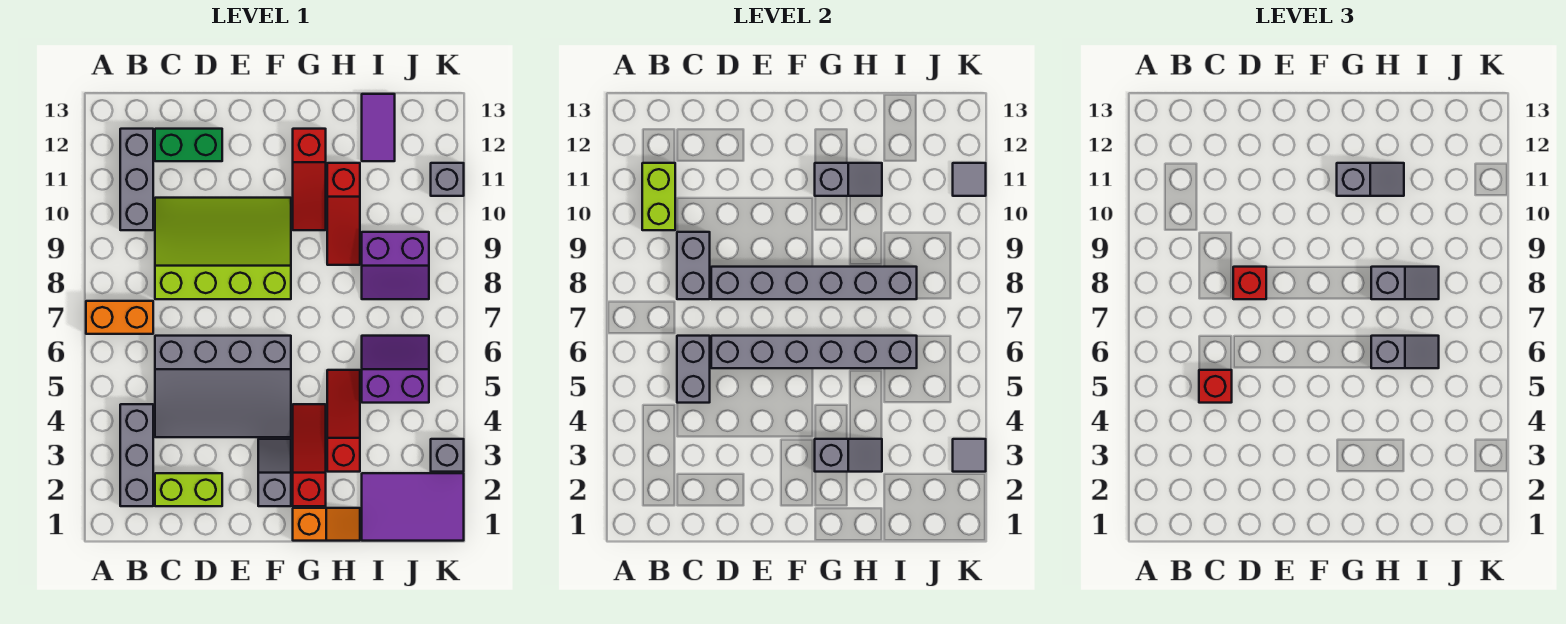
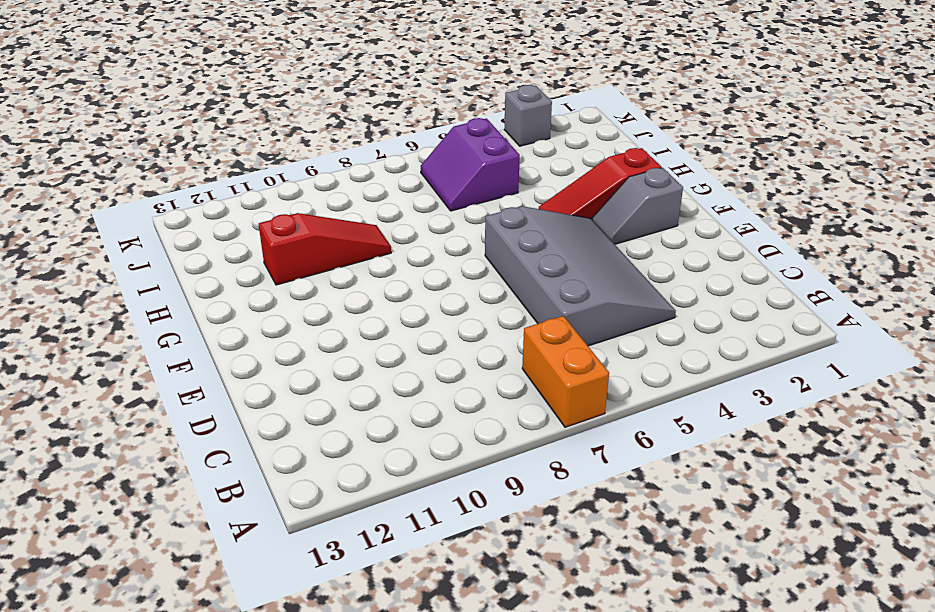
none -> grey 1x3 brick [120,404,153,506]
none -> grey 1x3 brick [120,129,153,230]
none -> lime 1x2 brick [155,473,222,506]
none -> lime 3x4 slope [155,198,291,299]

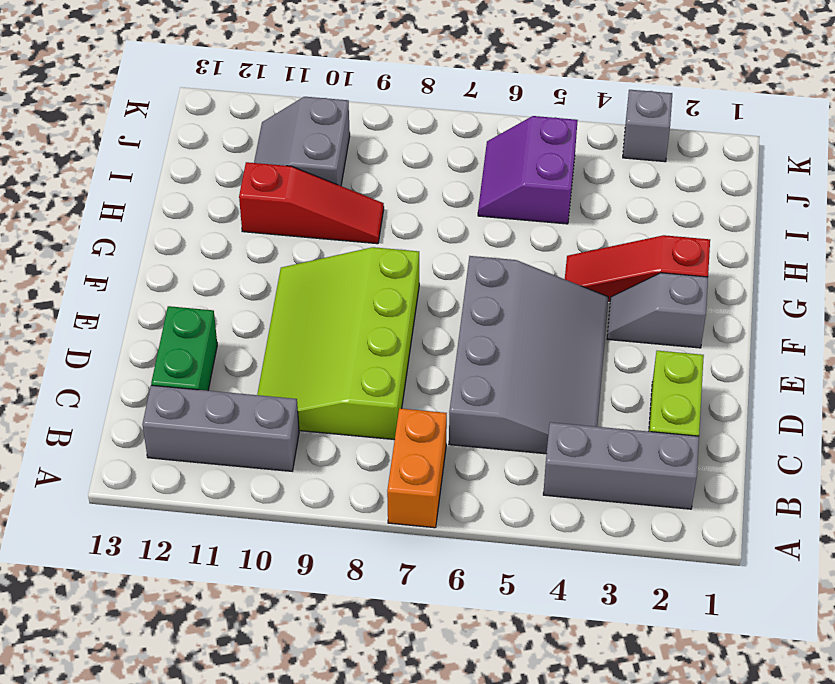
grey 2x2 slope [254,97,350,186] -> none
none -> orange 1x2 slope [293,508,360,541]
none -> red 1x3 slope [293,129,326,230]
none -> red 1x3 slope [327,370,360,472]
none -> purple 2x3 tile [362,473,464,541]

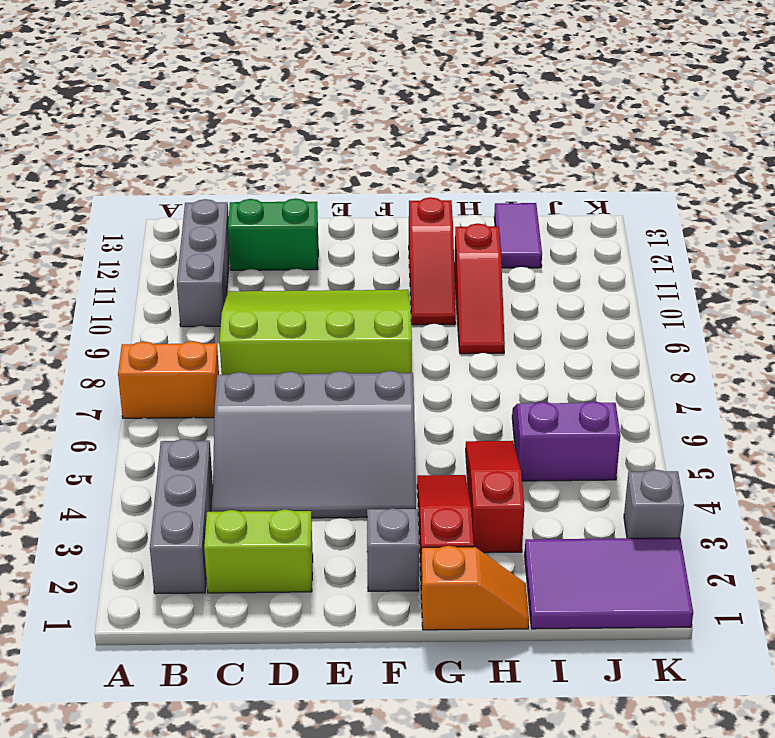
none -> purple 2x2 slope [362,232,429,299]
none -> grey 1x1 brick [431,163,464,196]
none -> lime 1x2 brick [642,163,675,230]
none -> grey 1x2 brick [677,336,710,403]

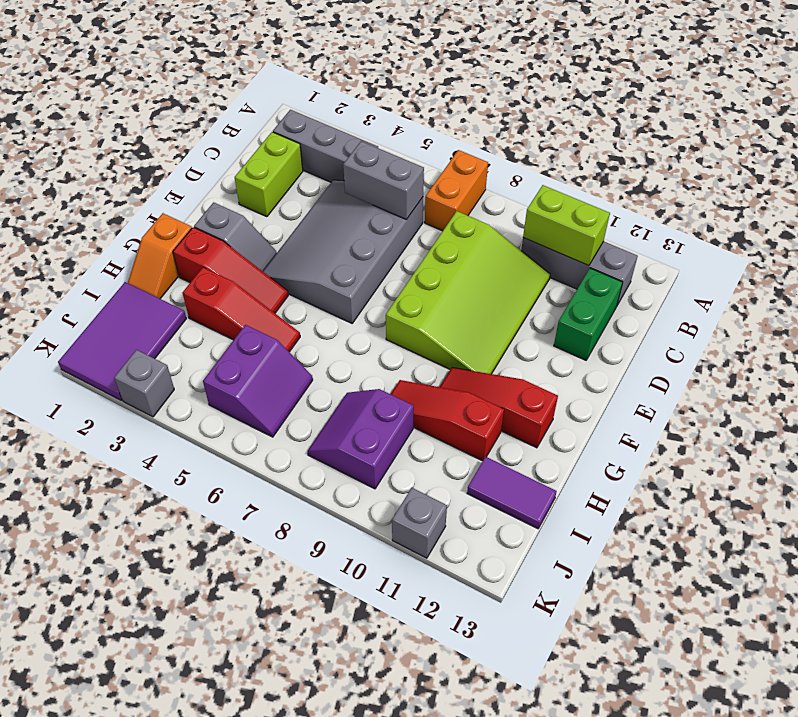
none -> grey 1x2 brick [677,232,710,299]
none -> grey 1x6 brick [711,336,917,368]
none -> grey 1x6 brick [711,267,917,299]
none -> grey 1x2 slope [815,439,882,472]

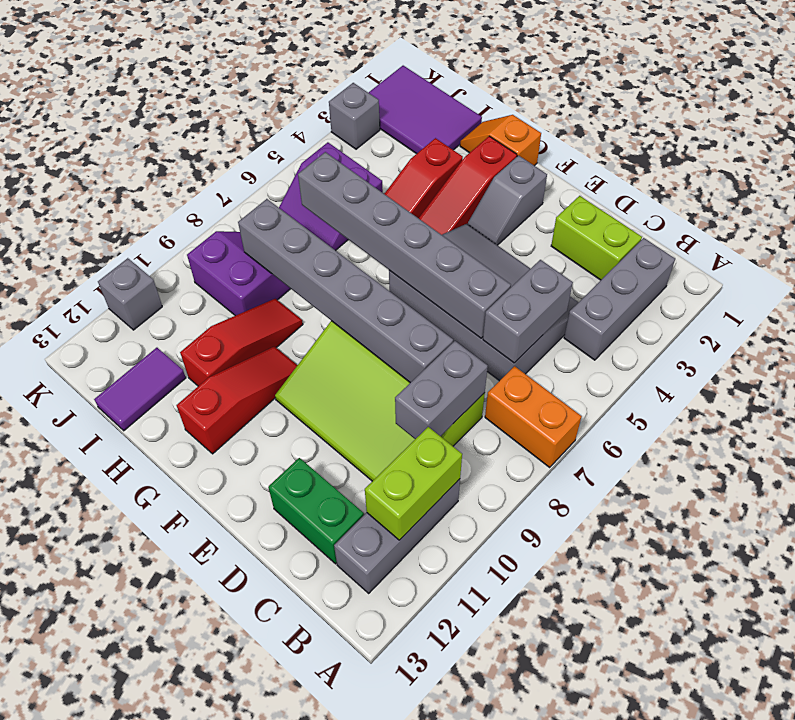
none -> grey 1x2 slope [815,439,882,472]
none -> grey 1x2 slope [815,163,882,196]
none -> grey 1x1 tile [953,439,986,472]
none -> grey 1x1 tile [953,163,986,196]

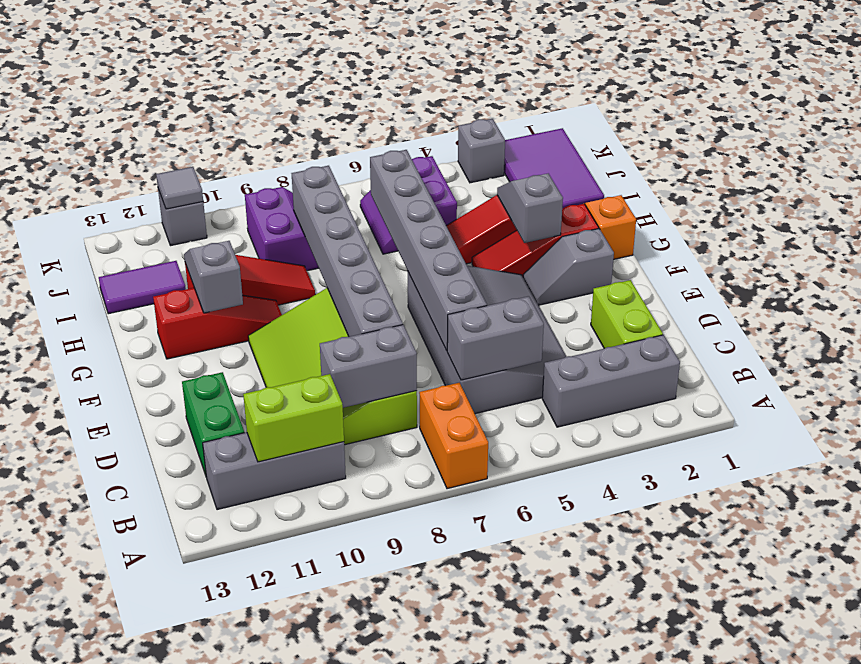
none -> grey 1x1 tile [953,439,986,472]
none -> red 1x1 brick [1199,370,1232,403]
none -> red 1x1 brick [1233,267,1266,299]
none -> grey 1x2 slope [1337,163,1404,196]

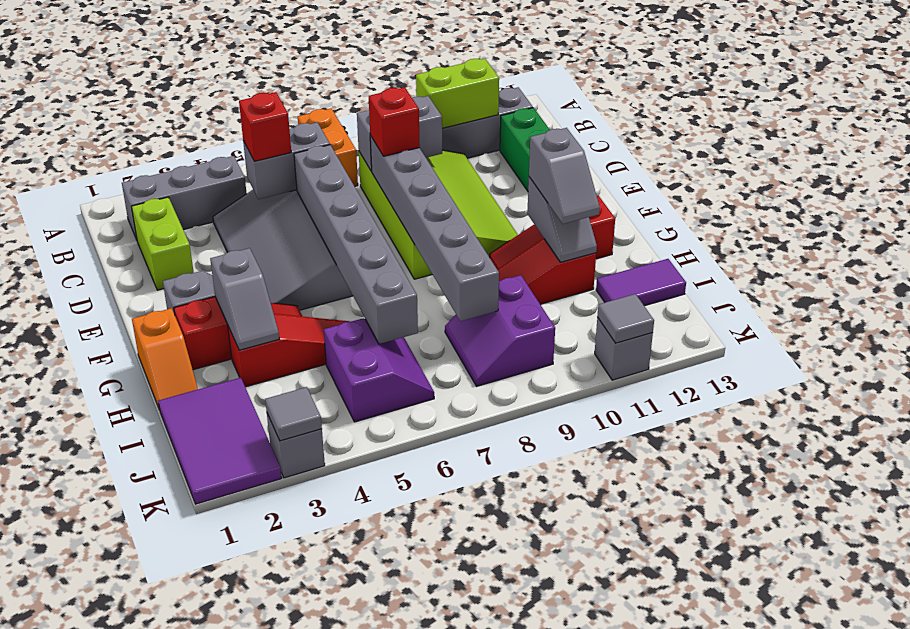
none -> grey 1x2 slope [1371,336,1439,368]
none -> grey 1x2 slope [1371,267,1439,299]

